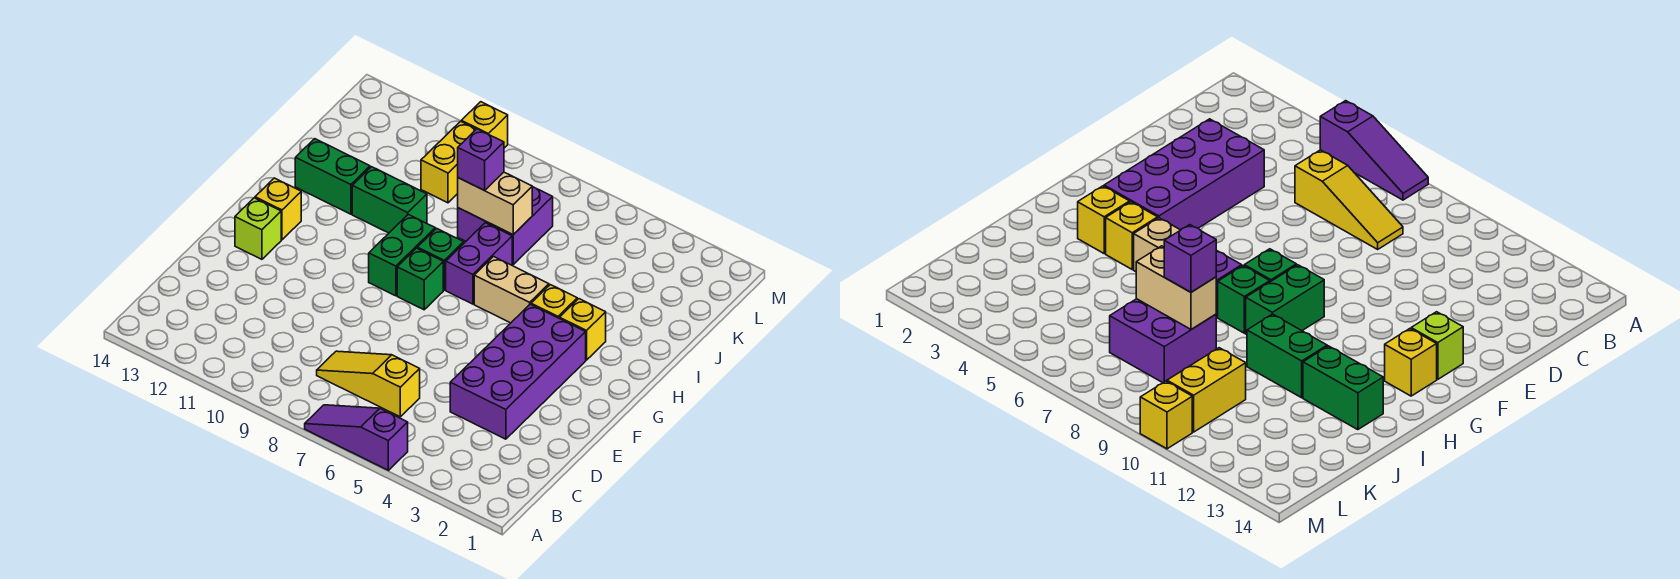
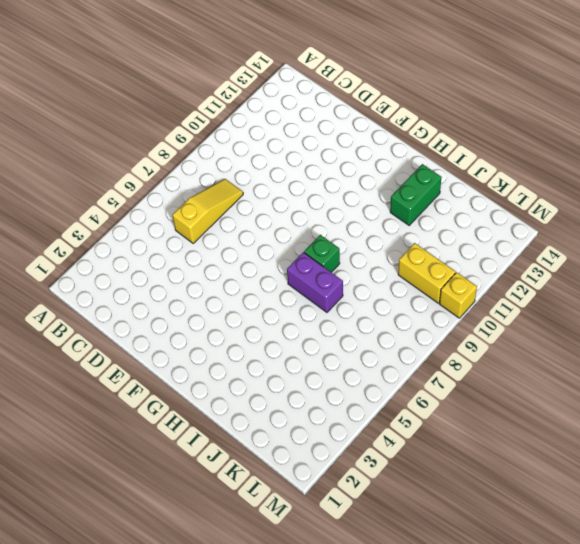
none -> purple 1x3 slope [305,405,408,470]
none -> purple 2x4 brick [450,304,586,439]
none -> lime 1x1 brick [235,198,281,259]

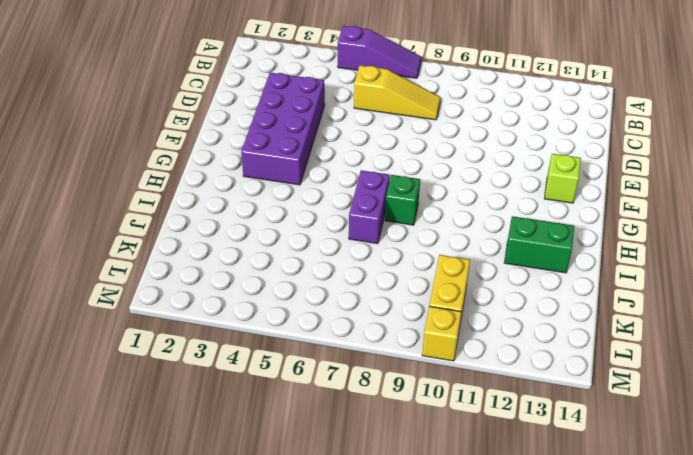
none -> green 1x1 brick [397,248,443,310]
none -> green 1x2 brick [369,214,435,296]
none -> yellow 1x1 brick [255,178,301,240]

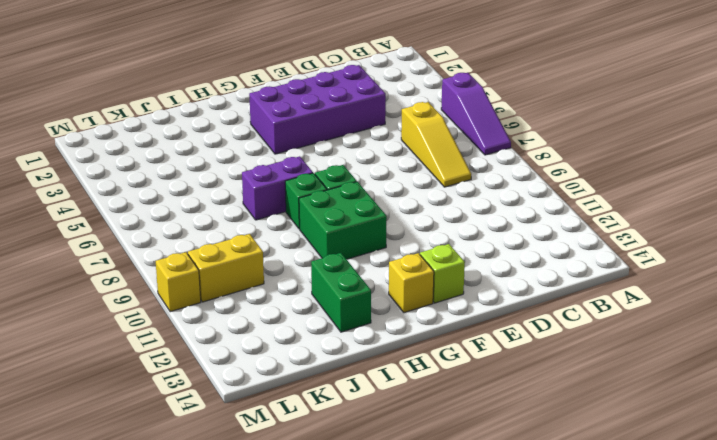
green 2x2 brick [299,182,387,259] -> green 1x2 brick [369,214,435,296]
none -> yellow 1x1 brick [560,299,606,360]
none -> yellow 1x1 brick [531,285,577,319]
none -> tan 1x2 brick [474,257,549,323]

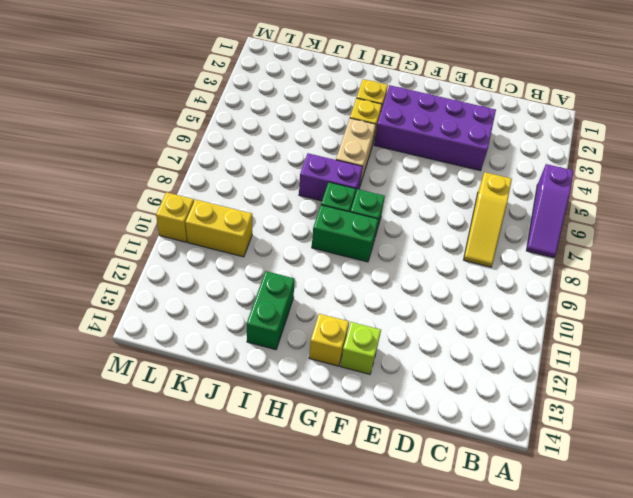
none -> green 1x2 brick [352,167,427,233]
none -> purple 2x2 brick [458,187,553,264]
none -> tan 1x2 brick [458,172,532,235]

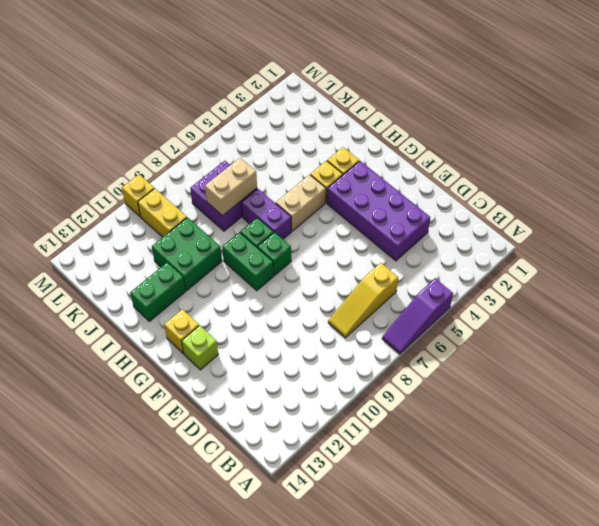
green 2x2 brick [152,217,222,290] -> green 1x2 brick [352,167,427,233]
none -> purple 1x1 brick [458,129,504,190]

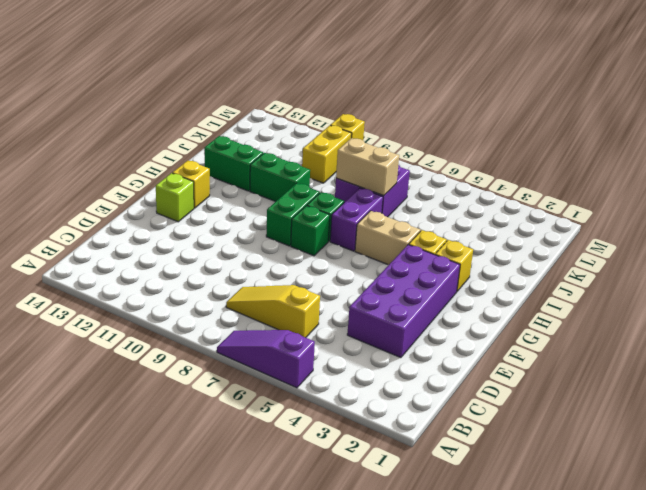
none -> purple 1x1 brick [458,129,504,190]

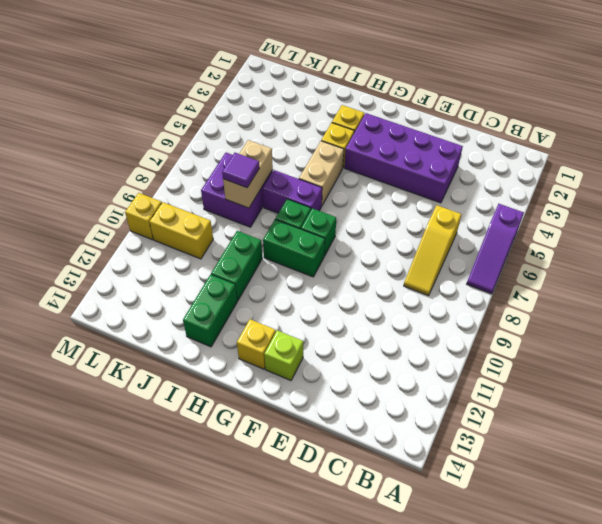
purple 1x1 tile [222,153,259,188] -> purple 1x1 brick [458,129,504,190]

